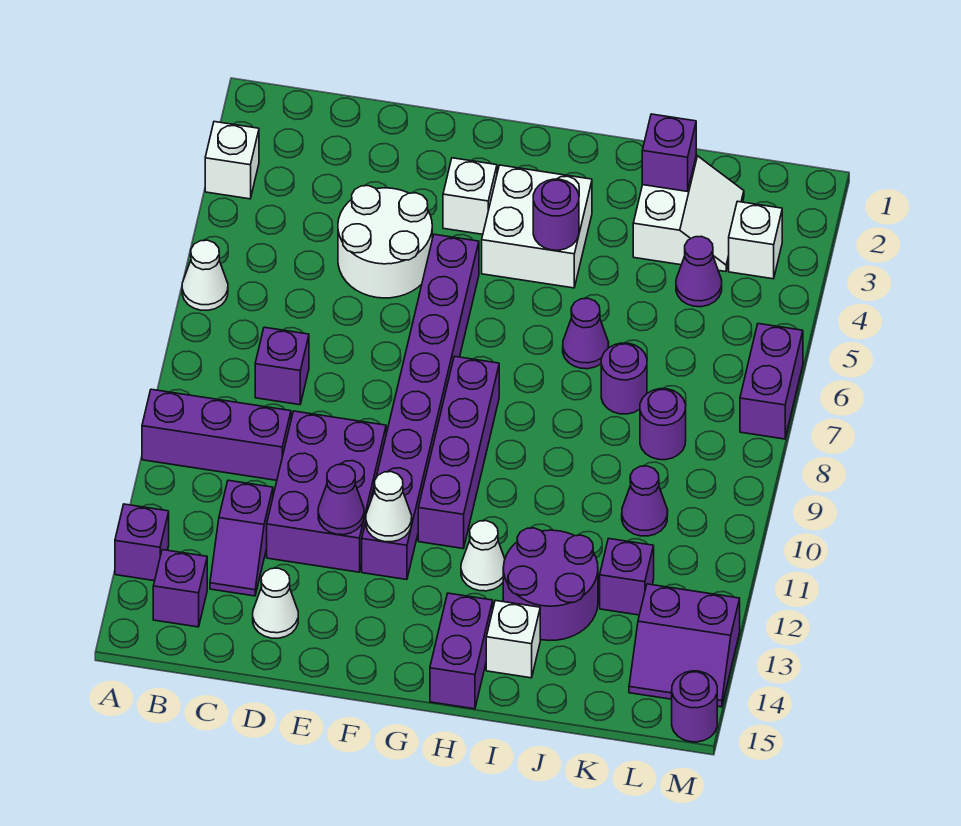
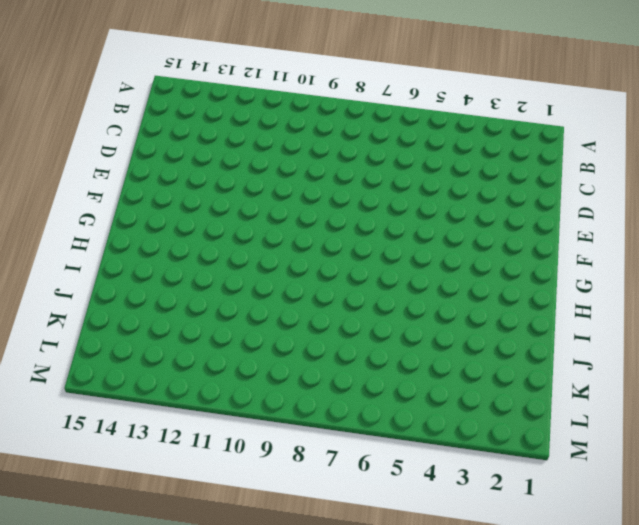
none -> white 1x1 brick [205,122,259,199]
none -> white 1x1 cone [182,240,228,310]
none -> purple 1x3 brick [142,389,291,480]
none -> purple 1x1 brick [115,504,169,581]

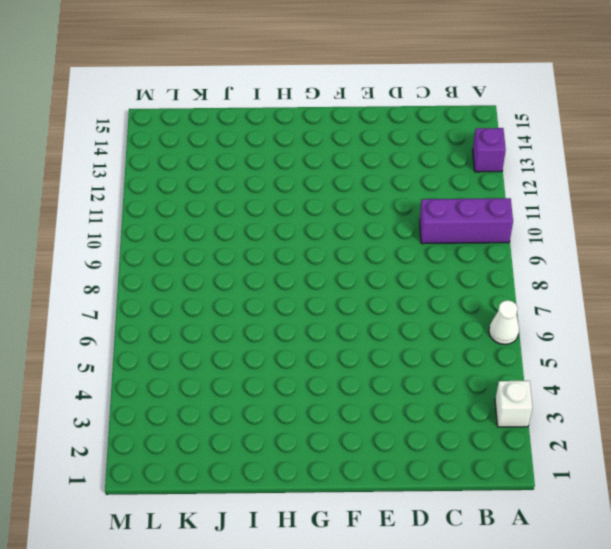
none -> purple 1x1 brick [153,550,207,627]
none -> purple 1x1 brick [255,327,309,405]
none -> purple 1x2 slope [210,480,273,596]
none -> white 2x2 round brick [338,186,432,298]

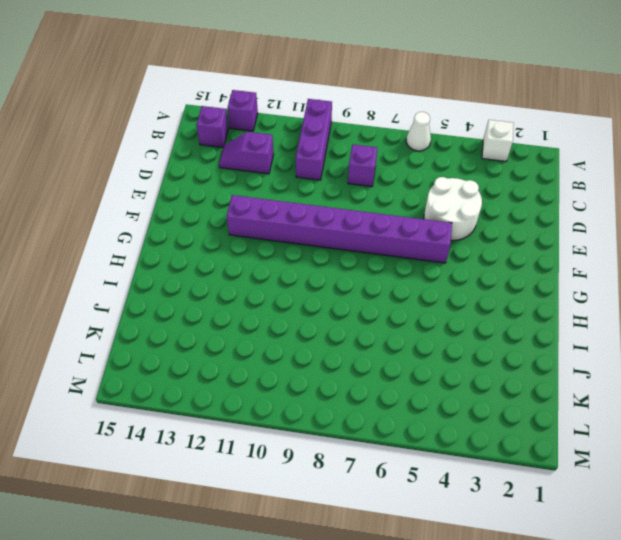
none -> purple 2x3 brick [267,411,386,572]
none -> white 1x1 cone [253,568,298,638]
none -> white 1x1 brick [443,158,497,234]
none -> white 2x2 brick [482,165,592,288]

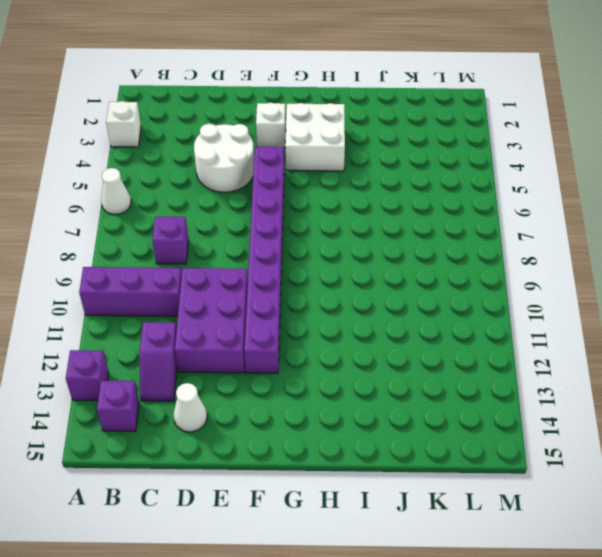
none -> purple 1x4 brick [418,356,499,548]
none -> white 1x1 cone [461,521,505,591]
none -> purple 1x2 brick [430,593,493,709]
none -> purple 1x1 cone [563,298,609,369]

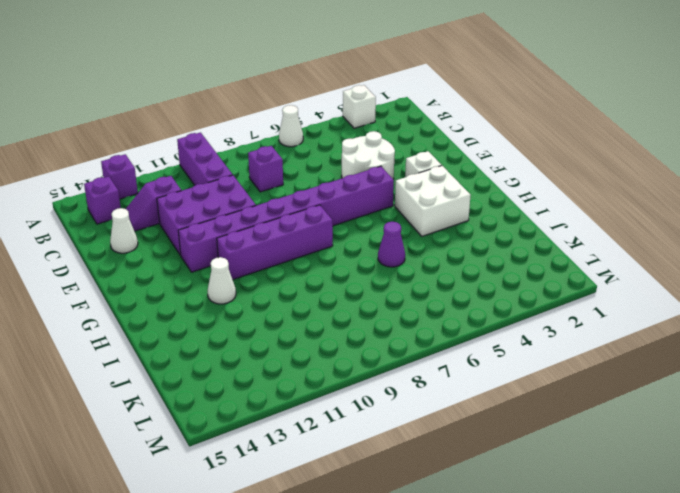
none -> purple 1x2 brick [430,593,493,709]
none -> purple 2x2 round brick [503,528,598,640]
none -> white 1x1 brick [486,600,540,678]
none -> white 2x2 slope [633,156,744,272]

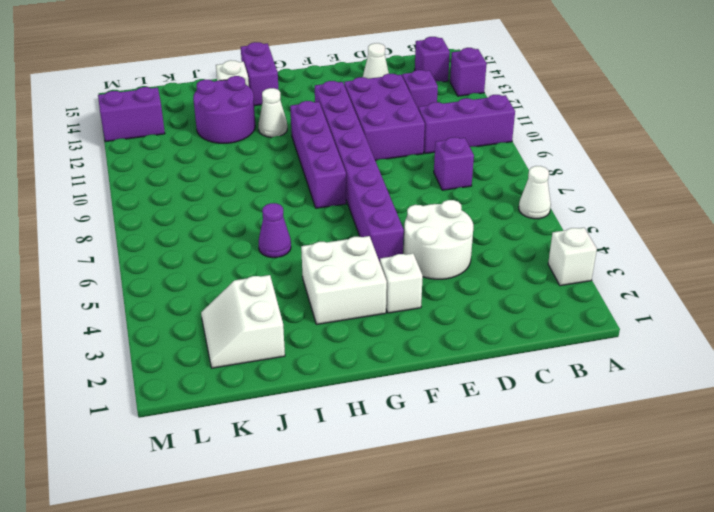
none -> purple 1x1 round brick [601,343,647,414]
none -> purple 1x1 cone [676,236,722,307]
none -> purple 1x1 round brick [640,389,686,460]
none -> purple 1x1 cone [622,466,668,536]

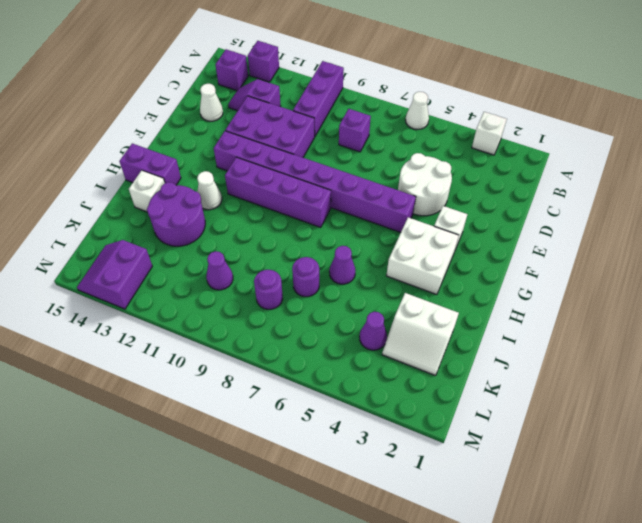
none -> purple 1x1 brick [600,539,654,615]
none -> white 1x1 brick [729,201,782,279]
none -> purple 1x2 brick [740,324,803,439]
none -> purple 1x1 round brick [672,671,717,742]

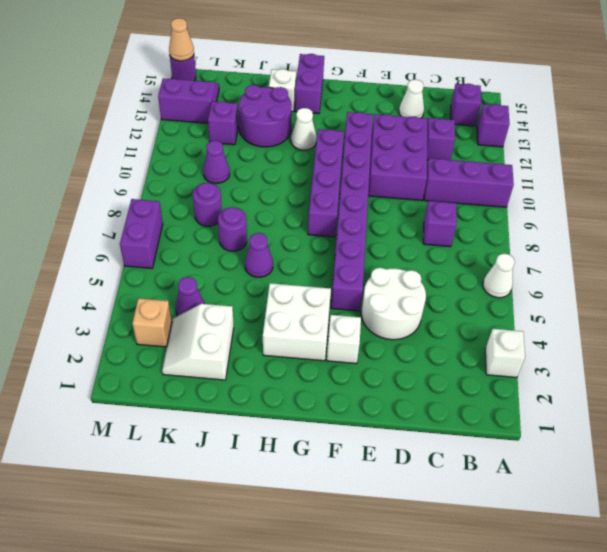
tan 1x1 brick [132,298,172,347] -> white 1x1 brick [729,201,782,279]
tan 1x1 cone [169,18,194,61] -> none
none -> purple 1x1 cone [318,464,364,535]
none -> white 1x1 cone [366,472,412,542]
none -> purple 1x1 round brick [533,179,579,250]
none -> purple 1x1 brick [642,114,696,191]

